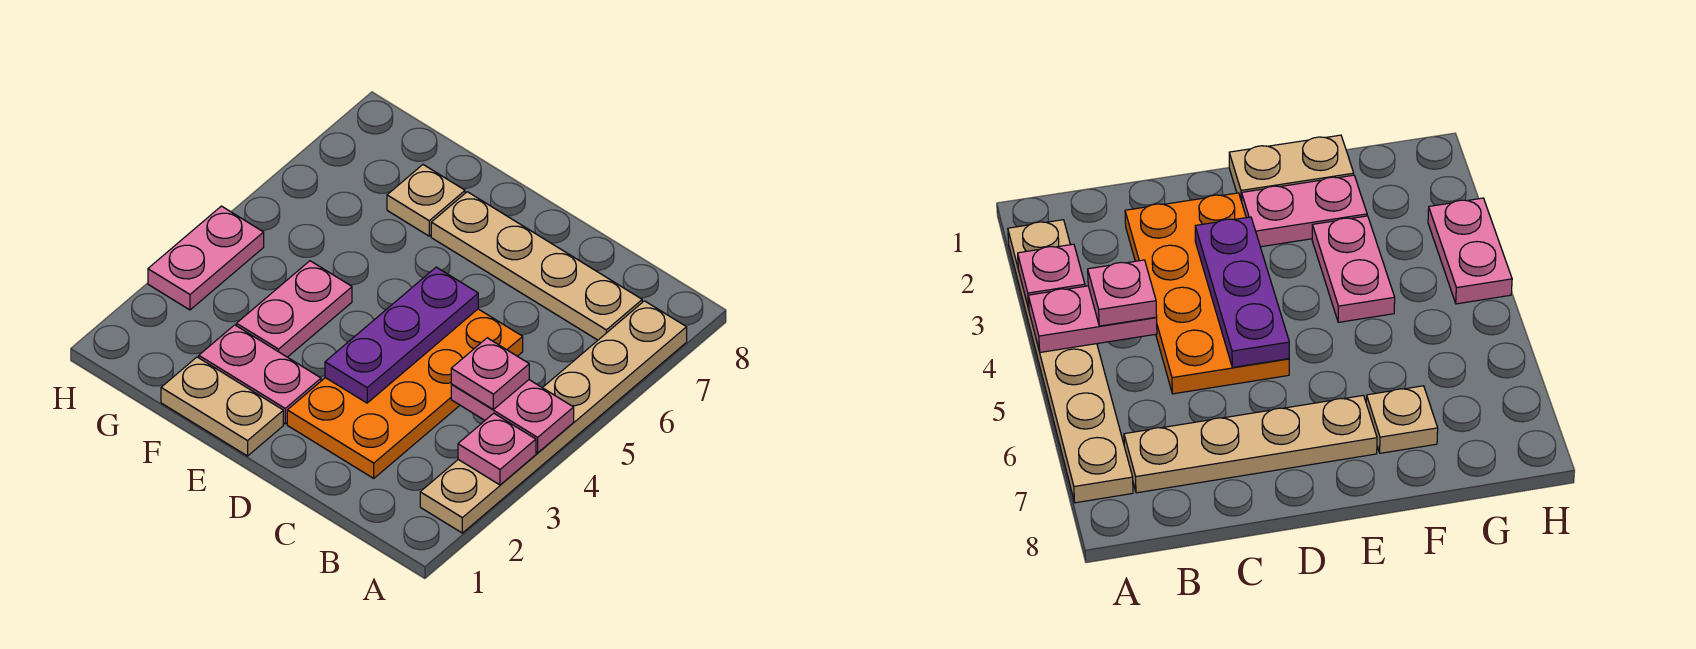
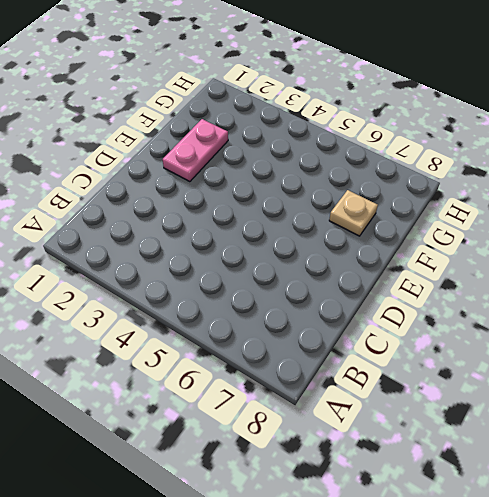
none -> tan 1x6 plate [420,301,687,533]
none -> tan 1x4 plate [431,192,642,340]
none -> orange 2x4 plate [287,309,523,478]

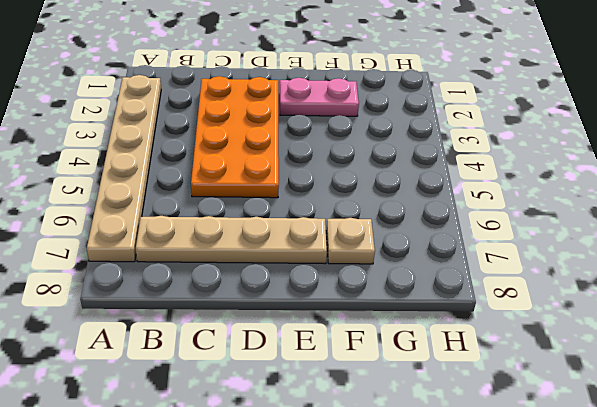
none -> tan 1x2 plate [161,357,283,456]
none -> pink 1x2 plate [236,261,352,357]
none -> pink 1x2 plate [148,206,264,310]

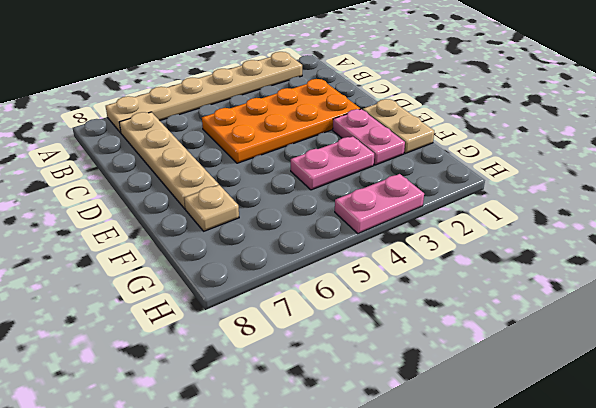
none -> pink 1x1 plate [458,413,536,485]
none -> pink 1x2 plate [451,380,574,453]
none -> purple 1x3 plate [325,267,478,403]

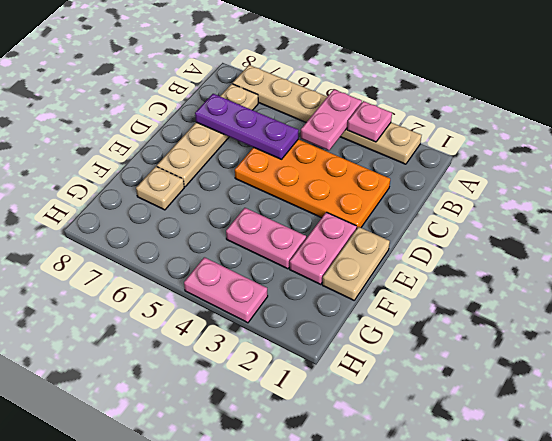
purple 1x3 plate [195,94,299,159] -> purple 1x3 plate moved to [325,267,478,403]
none -> pink 1x1 plate [451,338,529,409]

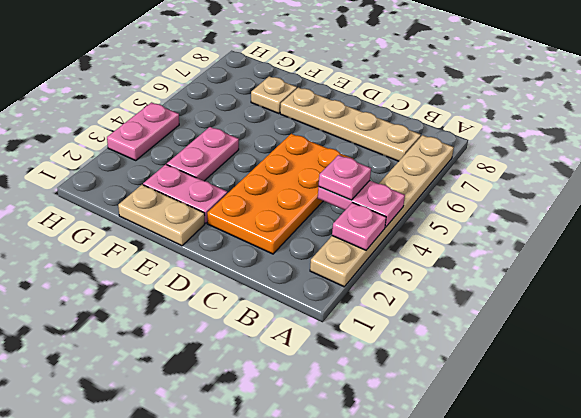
none -> purple 1x3 plate [325,267,478,403]

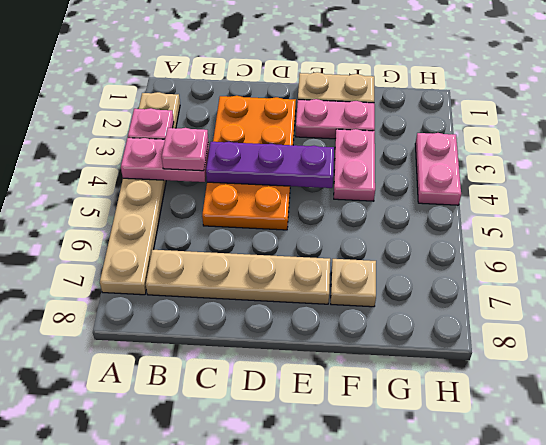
purple 1x3 plate [206,142,334,188] -> purple 1x3 plate turned to [325,267,478,403]

